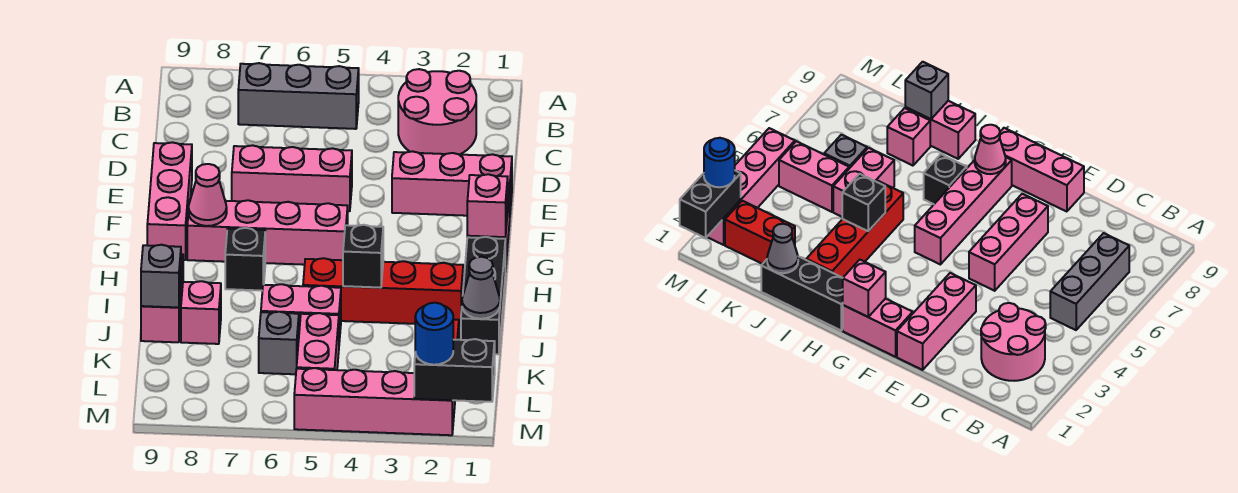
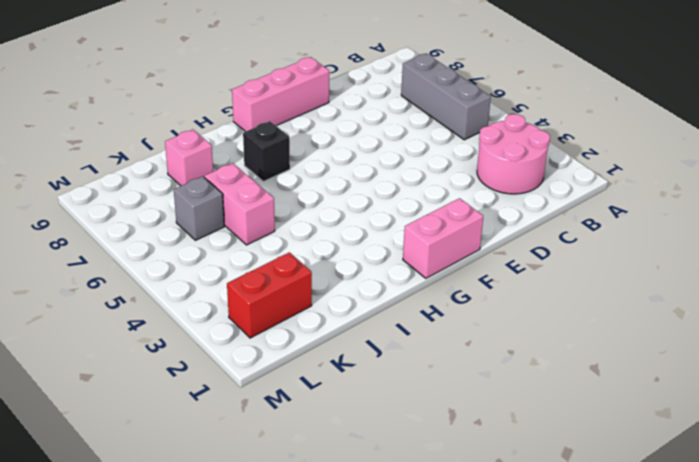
none -> pink 1x3 brick [392,151,512,216]
none -> pink 1x3 brick [232,145,352,211]
none -> pink 1x4 brick [187,200,348,265]

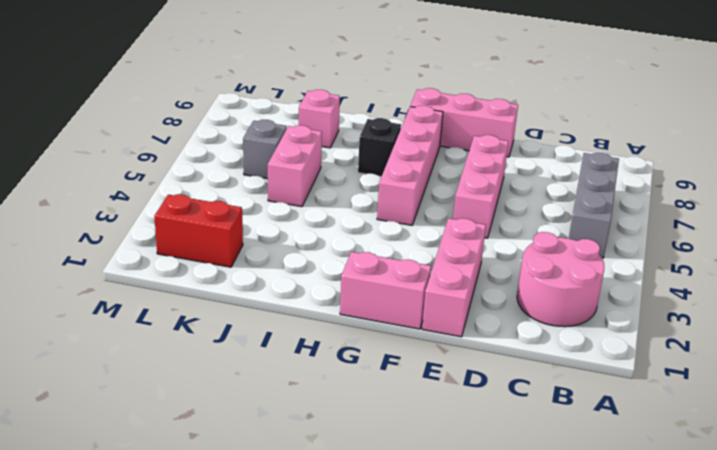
none -> black 1x3 brick [461,237,505,354]
none -> red 1x4 brick [303,258,463,326]
none -> pink 1x2 brick [141,254,183,342]

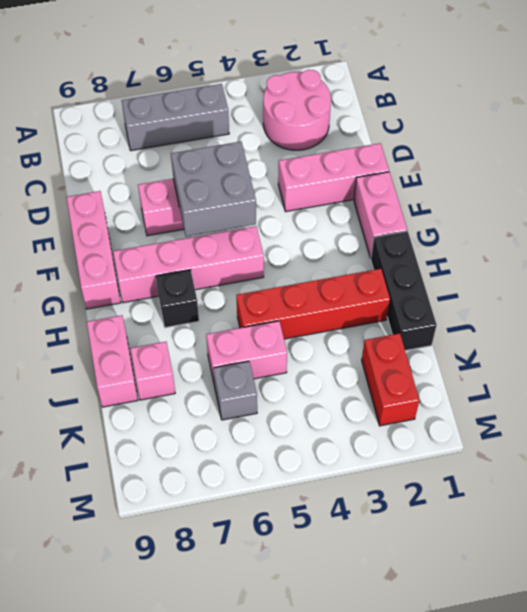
grey 2x2 brick [171,142,256,237] -> none
none -> pink 1x2 brick [297,313,339,370]
none -> pink 1x4 brick [294,368,455,435]
none -> pink 1x1 brick [467,174,508,237]

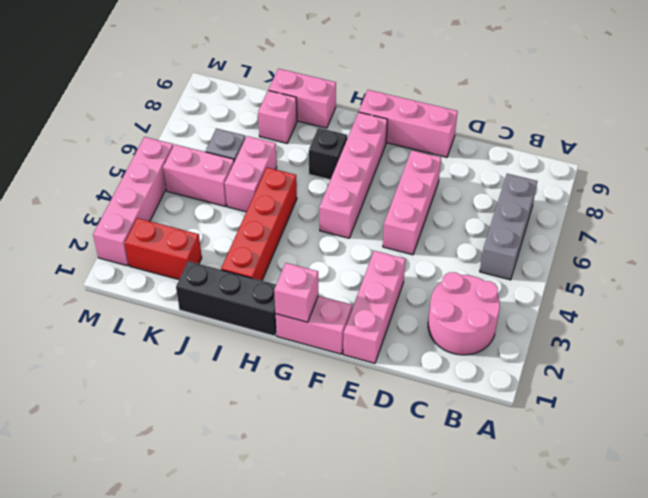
none -> pink 1x1 cone [188,164,227,226]
none -> black 1x1 brick [343,225,383,288]
none -> grey 1x1 cone [462,257,500,319]

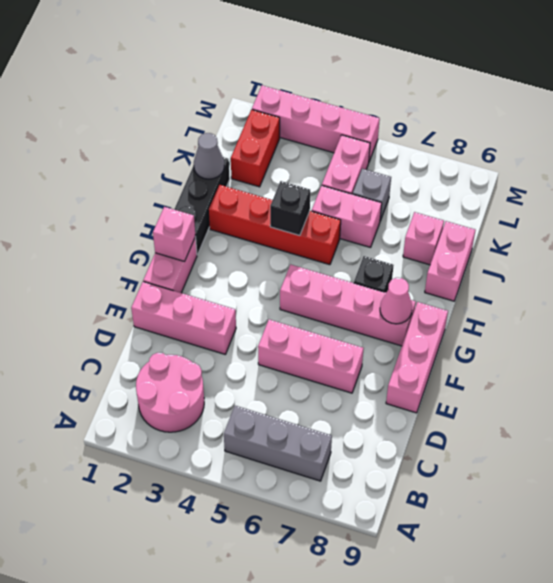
none -> grey 1x1 brick [141,245,181,307]
none -> black 1x2 brick [414,339,495,402]
none -> blue 1x1 round brick [415,303,453,365]

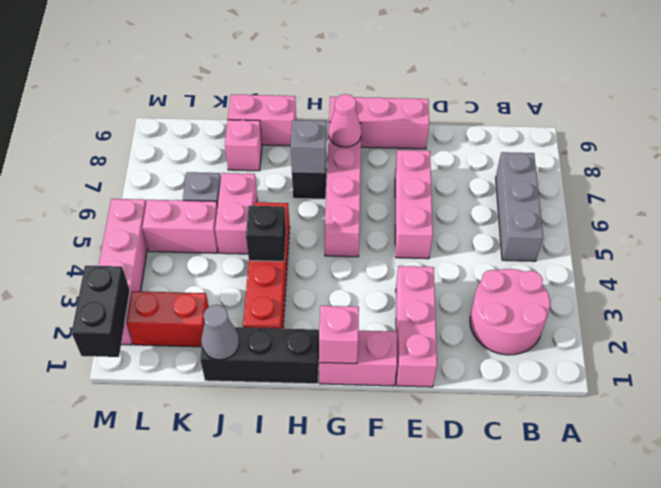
grey 1x1 brick [290,120,326,174] -> grey 1x1 brick moved to [141,245,181,307]
none -> blue 1x1 round brick [415,303,453,365]

